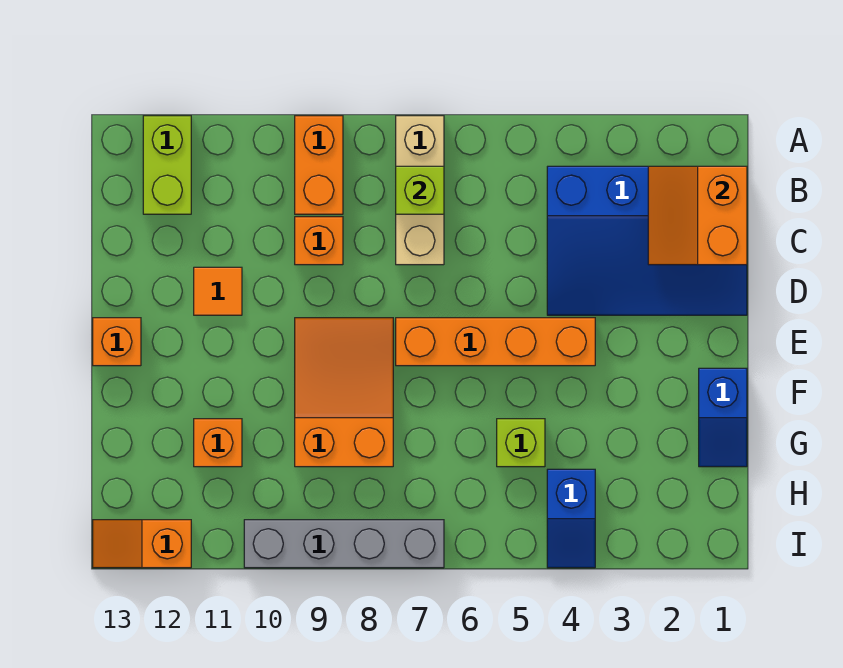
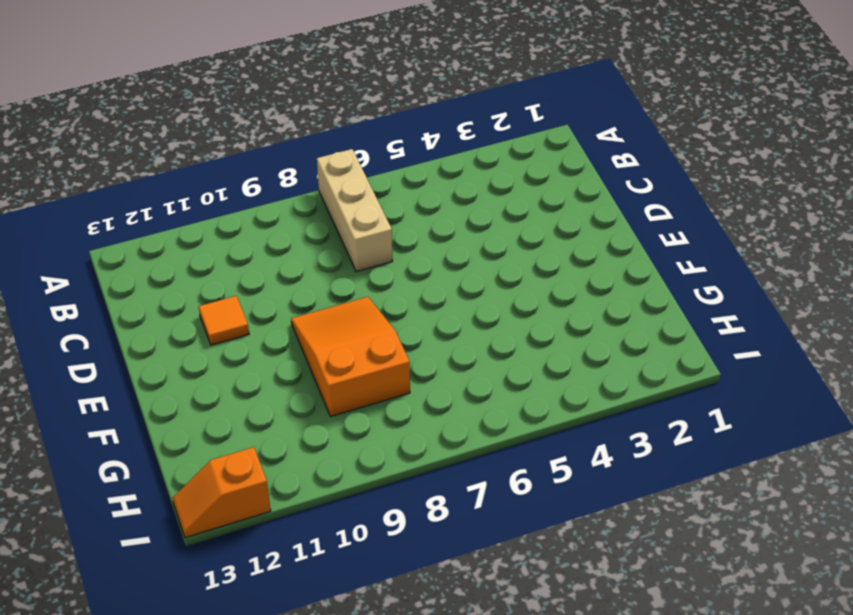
none -> orange 1x2 brick [295,116,343,214]
none -> lime 1x2 brick [143,116,191,214]
none -> blue 3x4 slope [547,166,747,315]

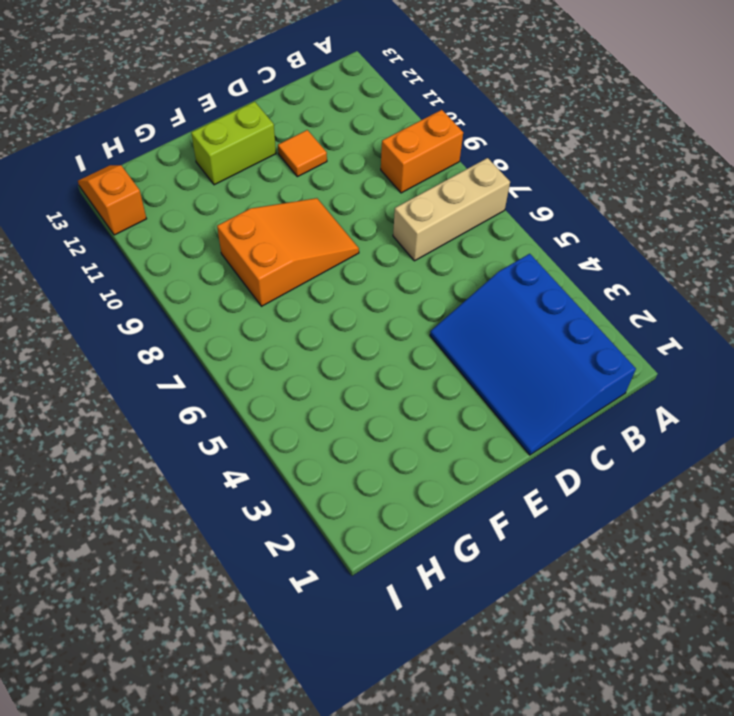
lime 1x2 brick [191,102,276,185] -> lime 1x2 brick moved to [143,116,191,214]
none -> orange 1x1 brick [295,217,343,265]
none -> orange 1x4 brick [396,318,595,366]
none -> orange 1x1 brick [93,318,141,366]

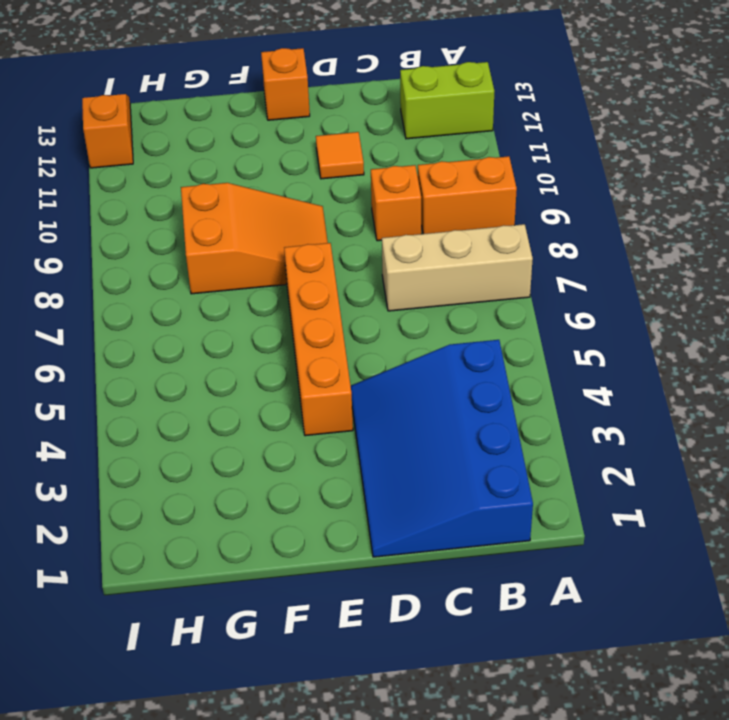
none -> blue 1x2 slope [699,368,747,467]
none -> lime 1x1 brick [497,419,545,467]
none -> orange 1x1 brick [194,419,242,467]

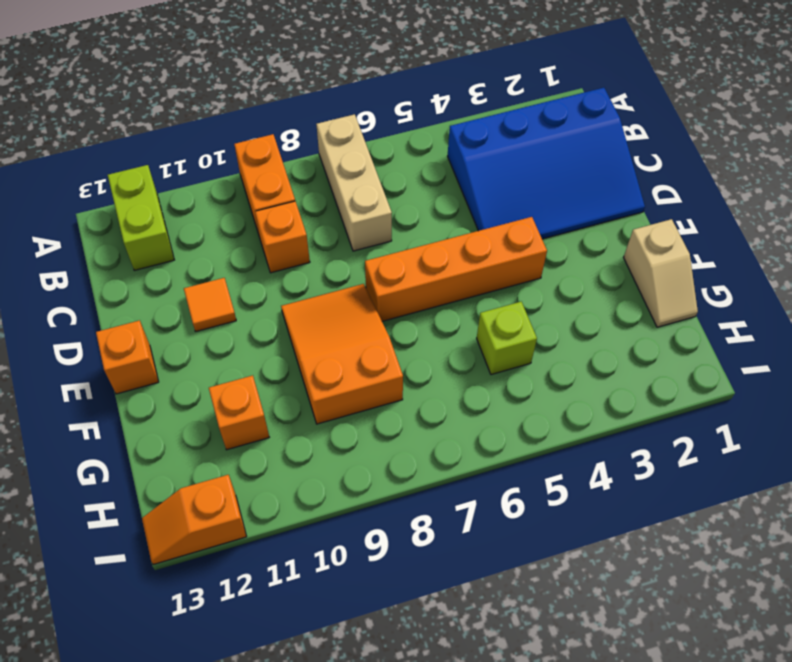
tan 1x2 slope [624,219,698,327] -> blue 1x2 slope [699,368,747,467]
none -> blue 1x2 slope [547,469,595,568]
none -> grey 1x4 brick [244,520,444,568]
none -> orange 2x2 slope [648,166,747,265]

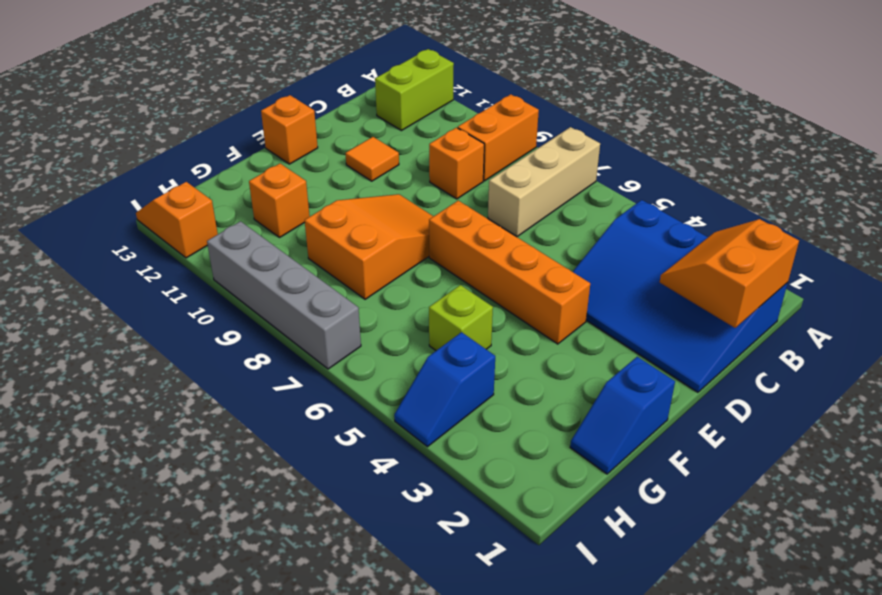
none -> lime 1x1 brick [396,166,444,214]

